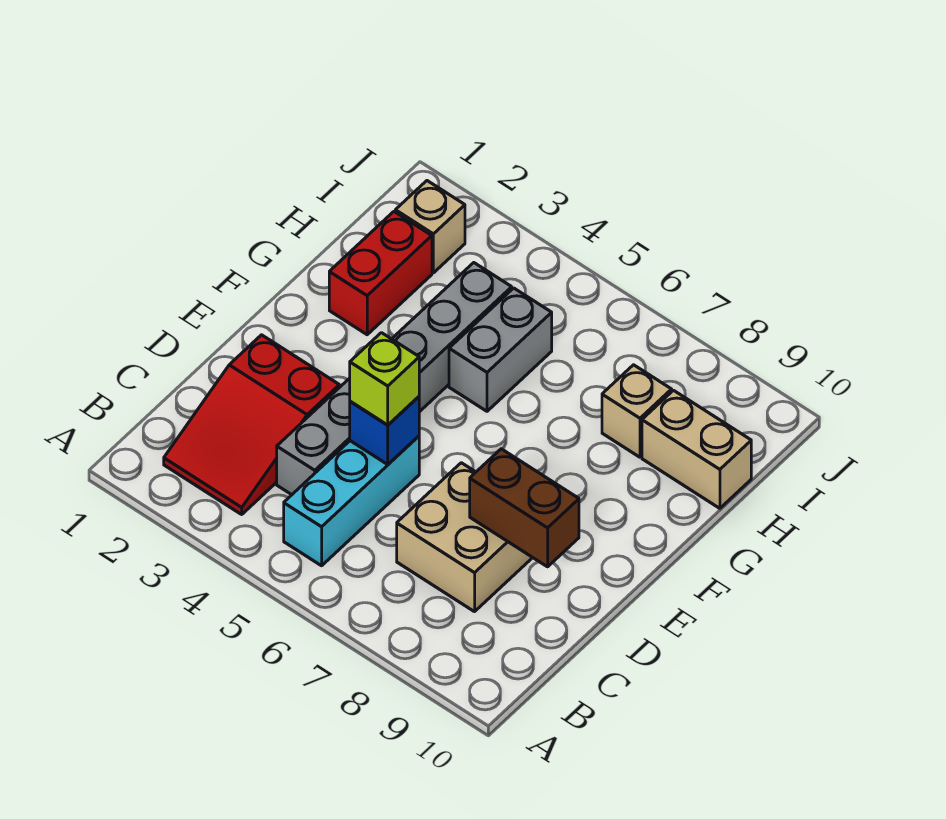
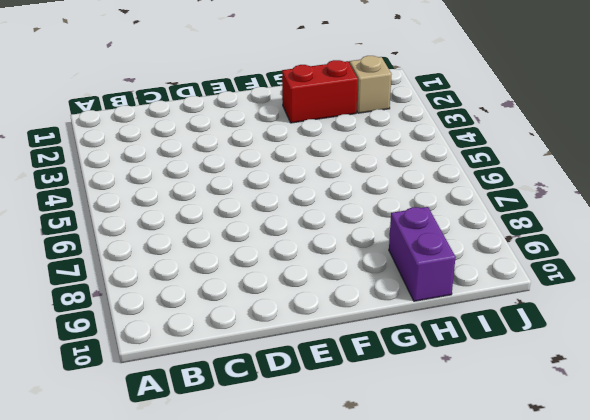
purple 1x2 brick [389,207,456,301] -> tan 1x2 brick [642,390,751,508]
none -> red 2x3 slope [164,335,339,514]
none -> cyan 1x3 brick [284,436,419,566]
none -> grey 1x6 brick [277,263,512,495]

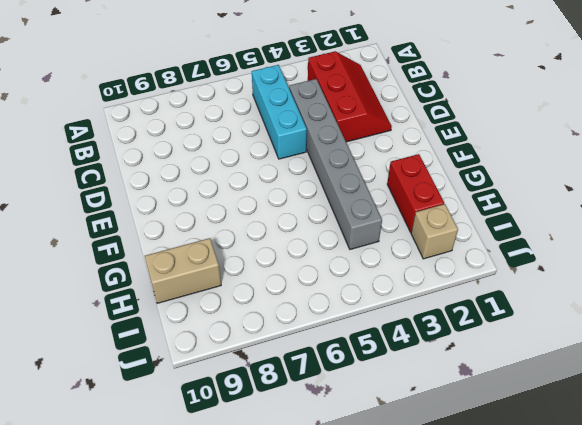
red 2x3 slope [308,51,392,142] -> red 2x3 slope turned to [164,335,339,514]
none -> tan 2x2 brick [397,463,532,612]
none -> grey 1x2 brick [449,288,552,411]
none -> tan 1x1 brick [602,365,672,457]

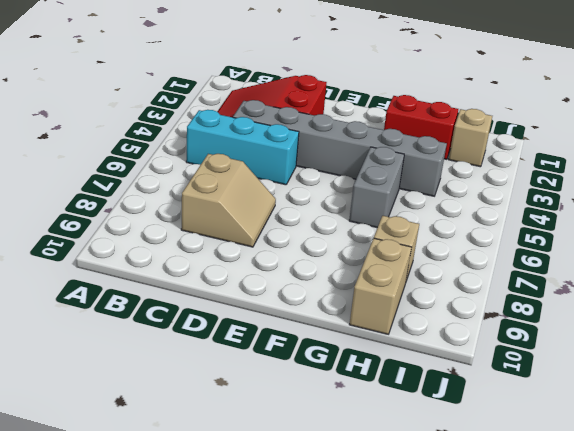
tan 2x2 slope [181,154,276,247] -> tan 2x2 brick [397,463,532,612]
grey 1x2 brick [349,147,404,228] -> grey 1x2 brick turned to [449,288,552,411]
none -> blue 1x1 brick [350,397,419,464]
none -> brown 1x2 brick [470,449,579,567]
none -> lime 1x1 brick [350,333,419,425]

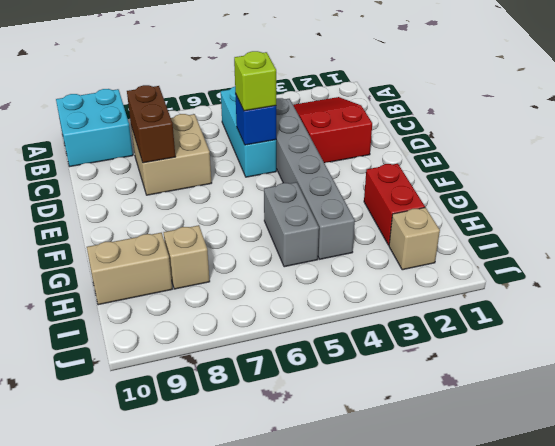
cyan 2x2 brick [56,89,133,167] -> none
brown 1x2 brick [127,85,175,163] -> brown 1x2 brick turned to [470,449,579,567]

